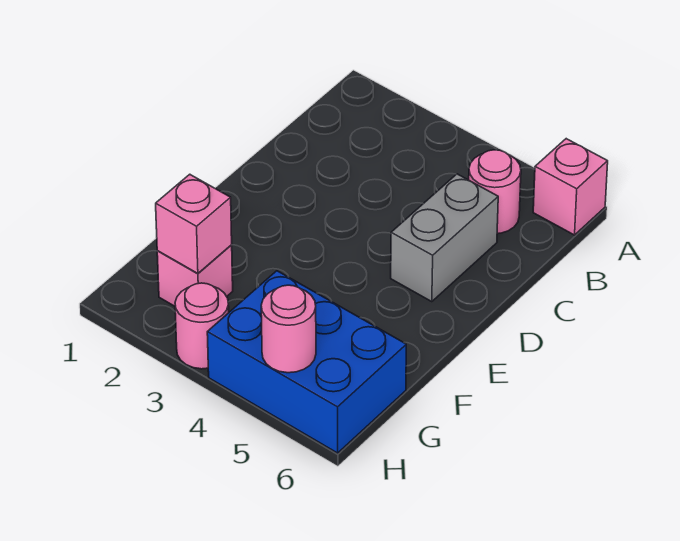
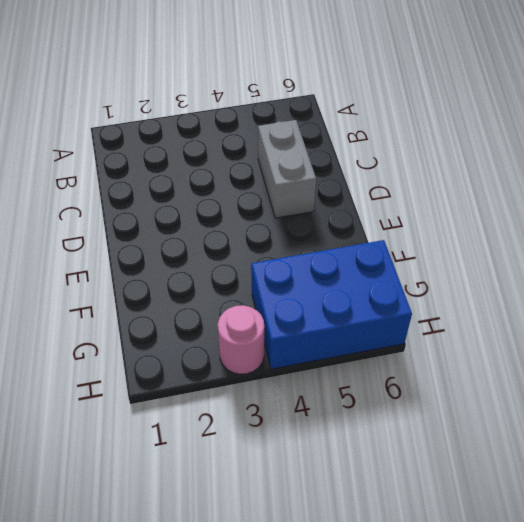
none -> pink 1x1 brick [533,139,608,235]
none -> pink 1x1 round brick [469,150,521,234]

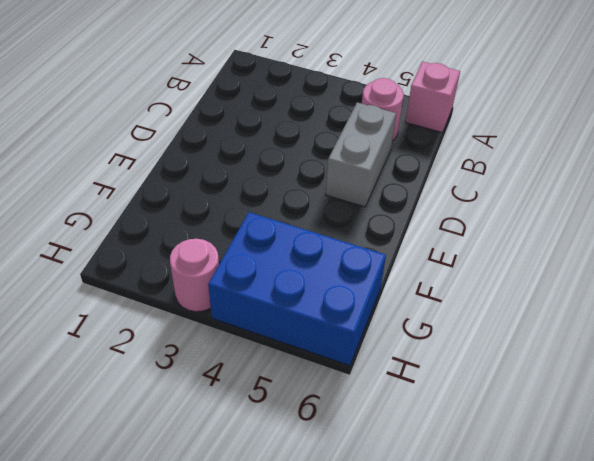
none -> pink 1x1 brick [157,245,233,306]
none -> pink 1x1 brick [156,174,232,273]

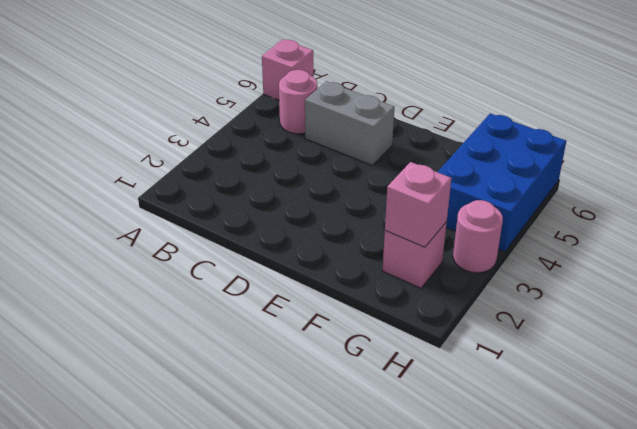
none -> pink 1x1 round brick [261,285,316,373]

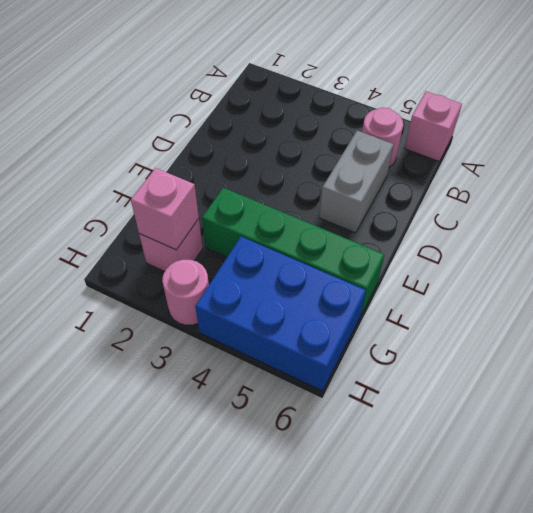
green 1x4 brick [202,188,385,315] -> none
none -> pink 1x1 round brick [261,285,316,373]

